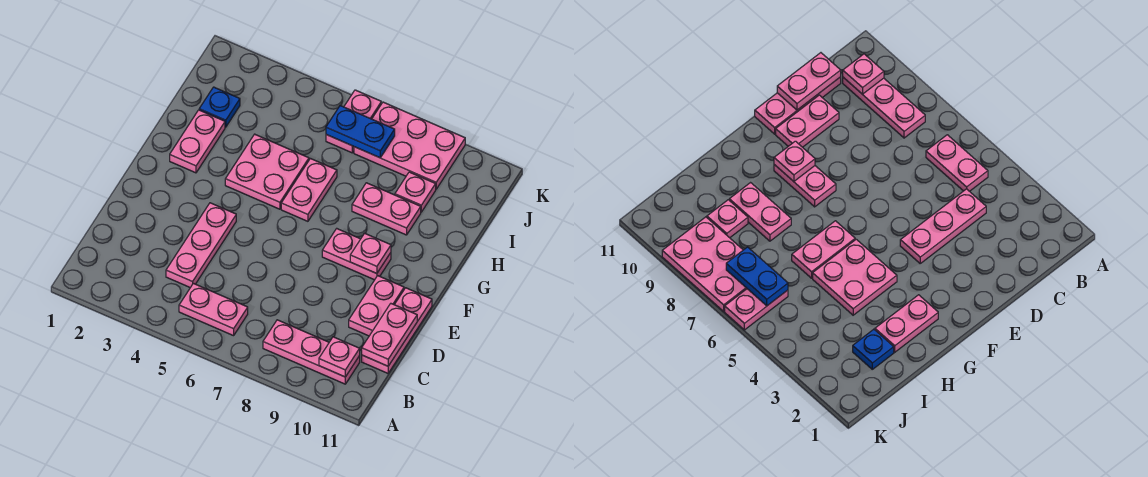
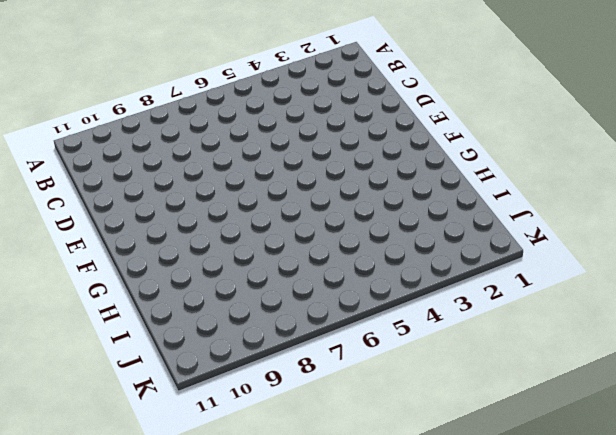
none -> pink 1x2 plate [179,283,248,336]
none -> pink 1x3 plate [263,320,360,384]
none -> pink 1x3 plate [166,203,236,288]

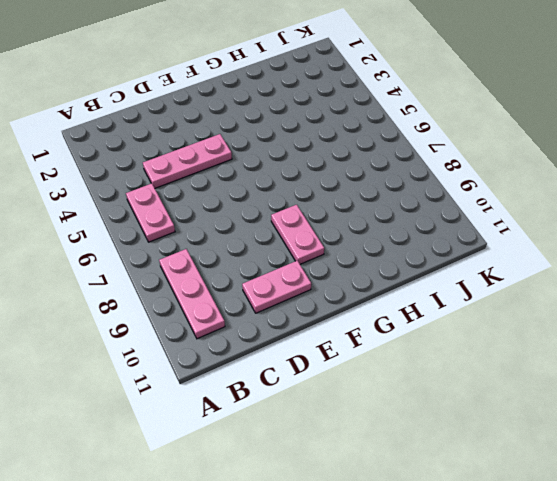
none -> pink 1x3 plate [362,288,432,373]
none -> pink 1x2 plate [170,110,225,173]
none -> pink 2x2 plate [225,134,309,209]

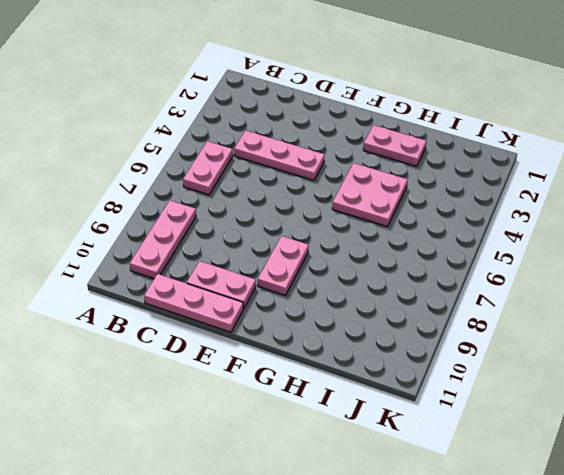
none -> pink 1x2 plate [281,159,337,221]
none -> pink 1x2 plate [352,183,421,235]
none -> blue 1x1 plate [199,87,240,127]

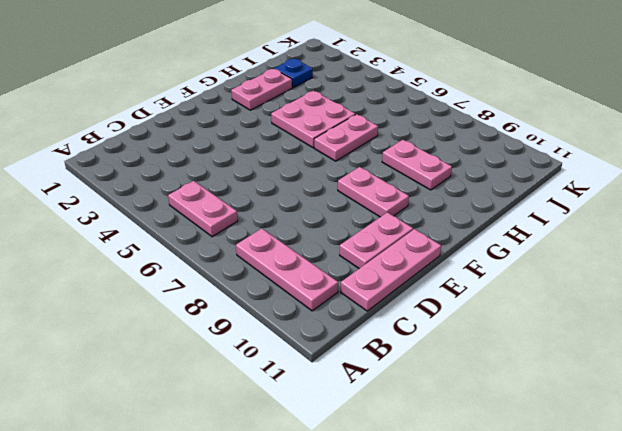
none -> pink 1x3 plate [166,203,236,288]
none -> pink 1x1 plate [395,172,436,212]
none -> pink 1x2 plate [326,90,381,153]

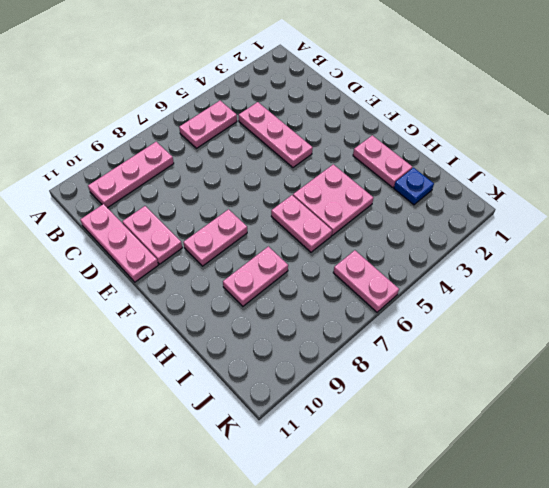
none -> pink 1x1 plate [395,172,436,212]
none -> pink 2x3 plate [354,102,465,189]
none -> pink 1x1 plate [319,337,360,377]

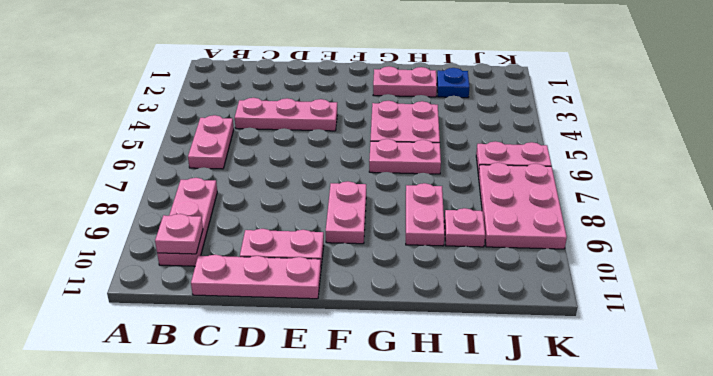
none -> pink 1x2 plate [362,304,417,366]
none -> pink 1x1 plate [350,233,391,274]
none -> blue 1x2 plate [326,106,395,158]

